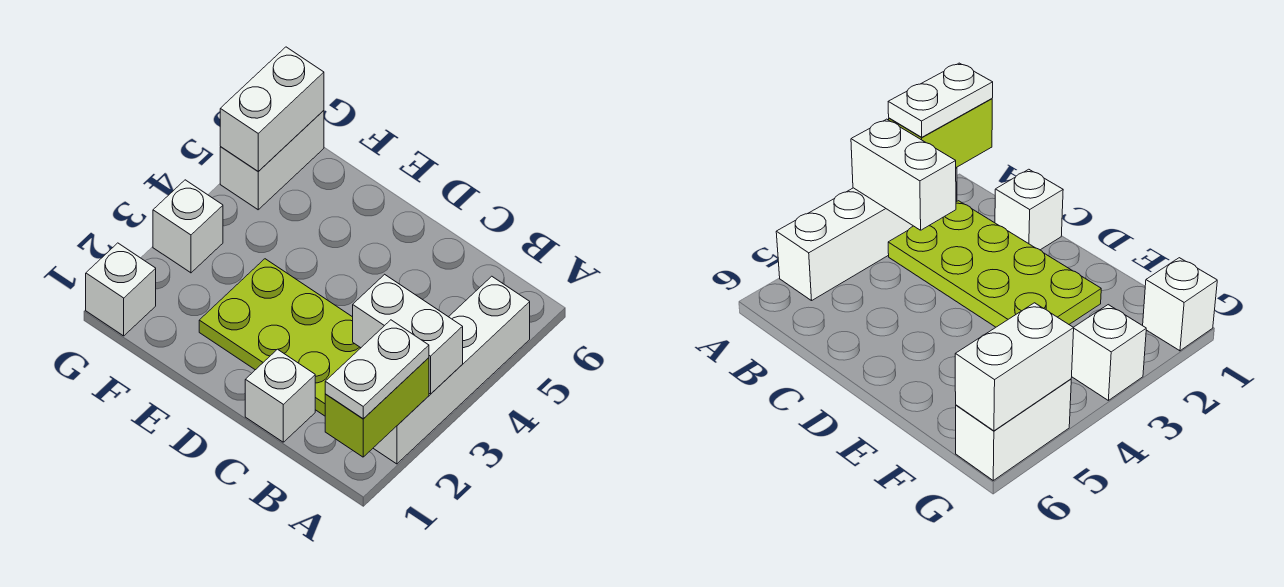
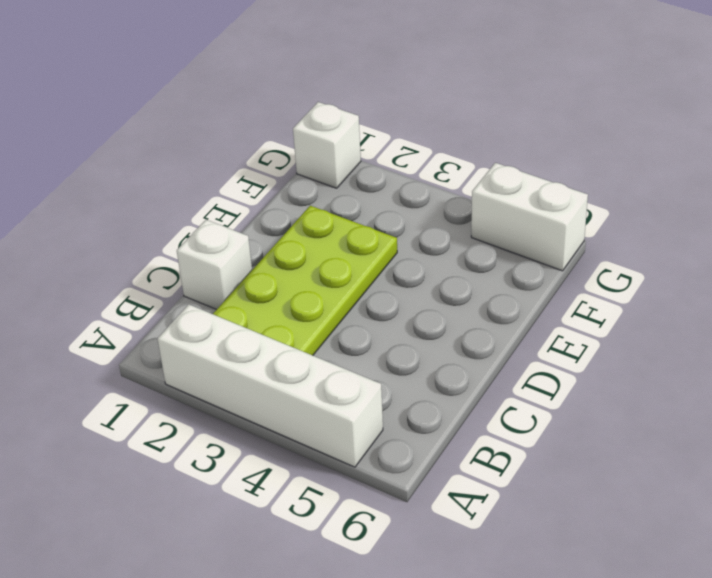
none -> white 1x1 brick [153,180,223,273]
none -> lime 1x2 brick [325,358,429,457]

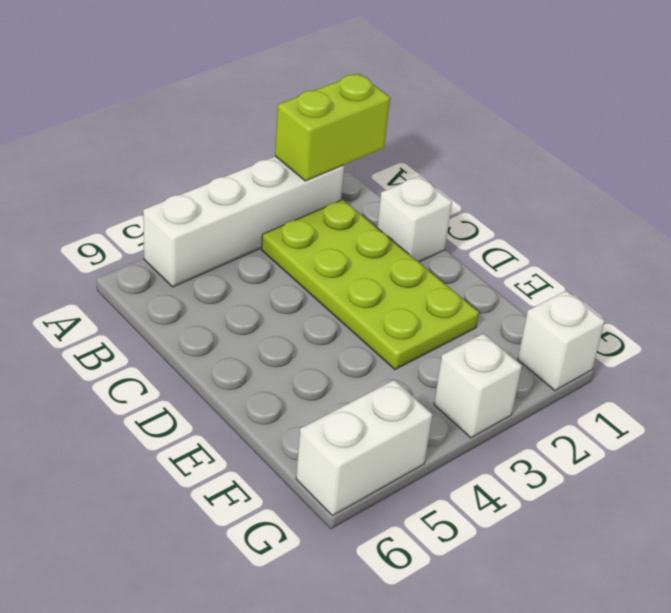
none -> white 1x2 brick [353,274,463,394]
none -> white 1x2 brick [220,47,324,171]

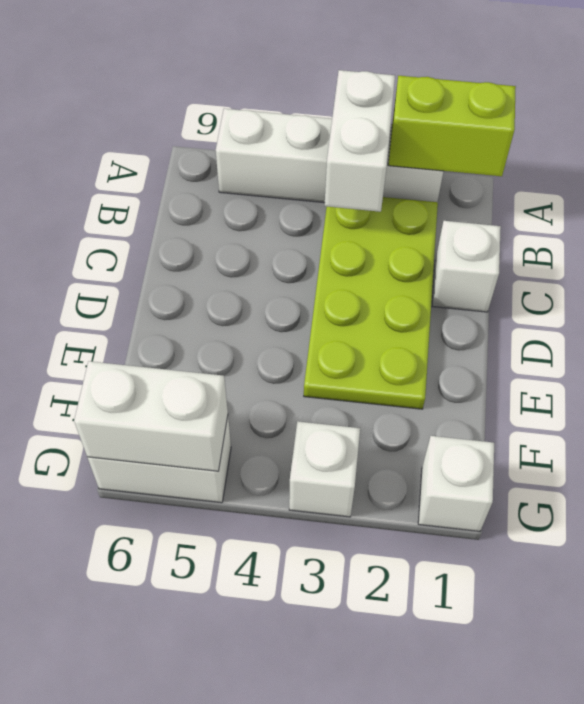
none -> white 1x2 plate [325,320,429,419]

